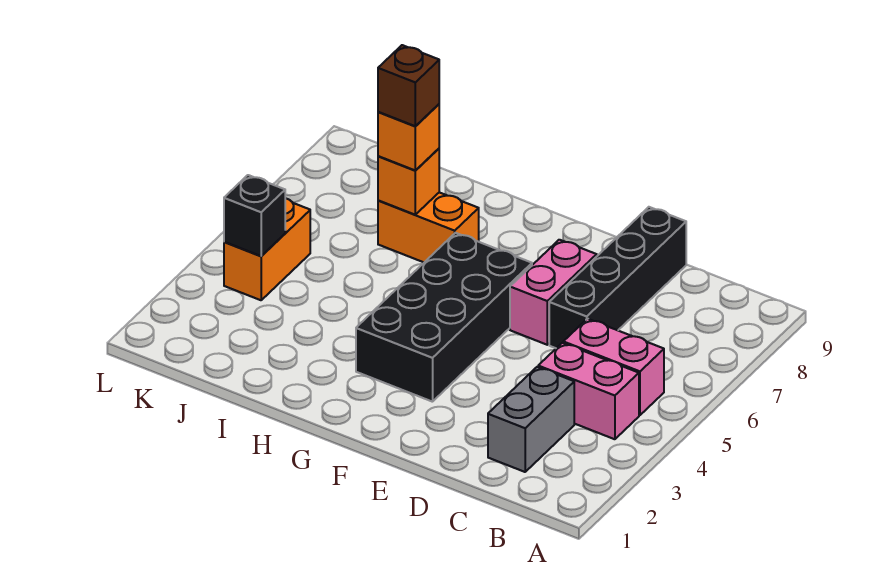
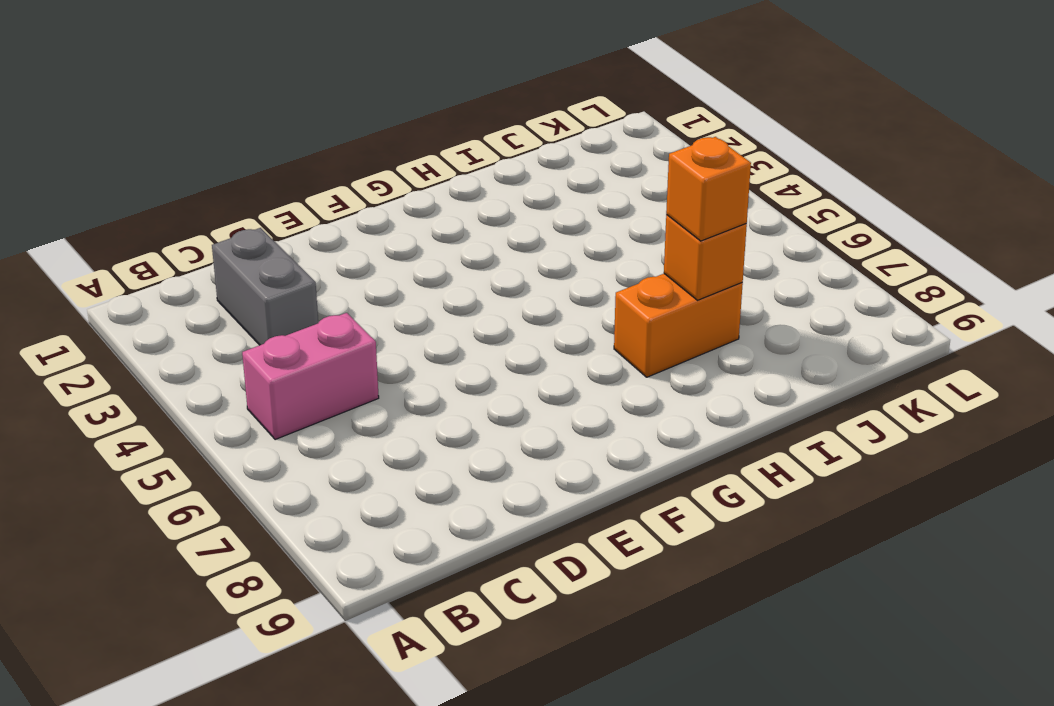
none -> pink 1x2 brick [538,343,639,439]
none -> black 1x4 brick [549,207,686,348]
none -> pink 1x2 brick [510,240,597,345]

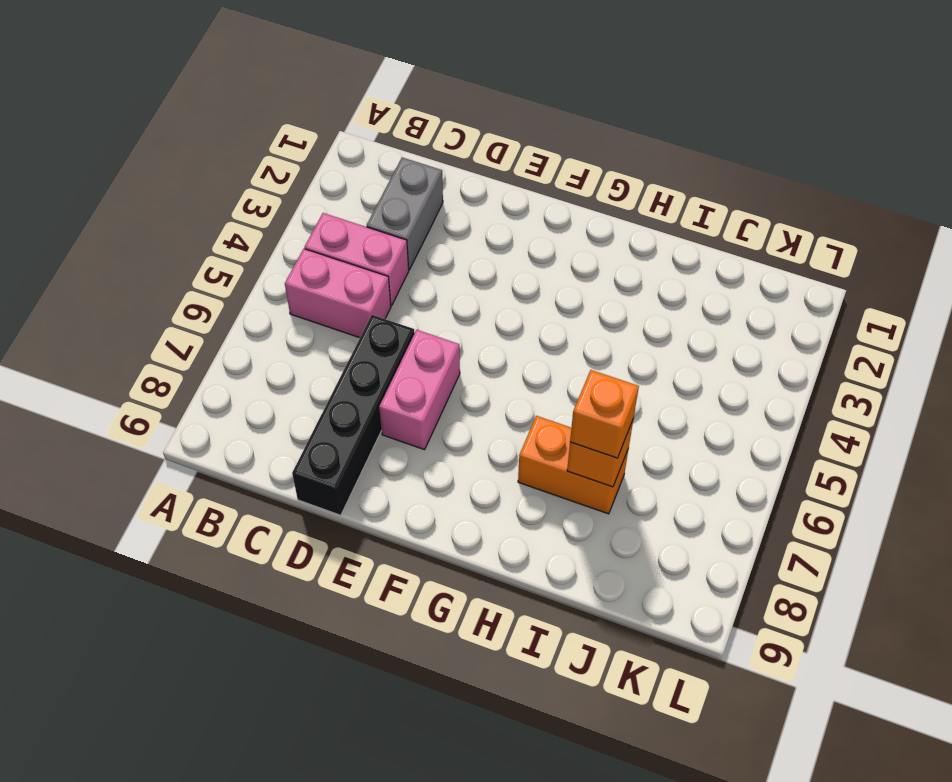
none -> black 2x4 brick [356,233,532,402]
none -> orange 1x2 brick [224,198,310,300]
none -> black 1x1 brick [224,175,285,256]

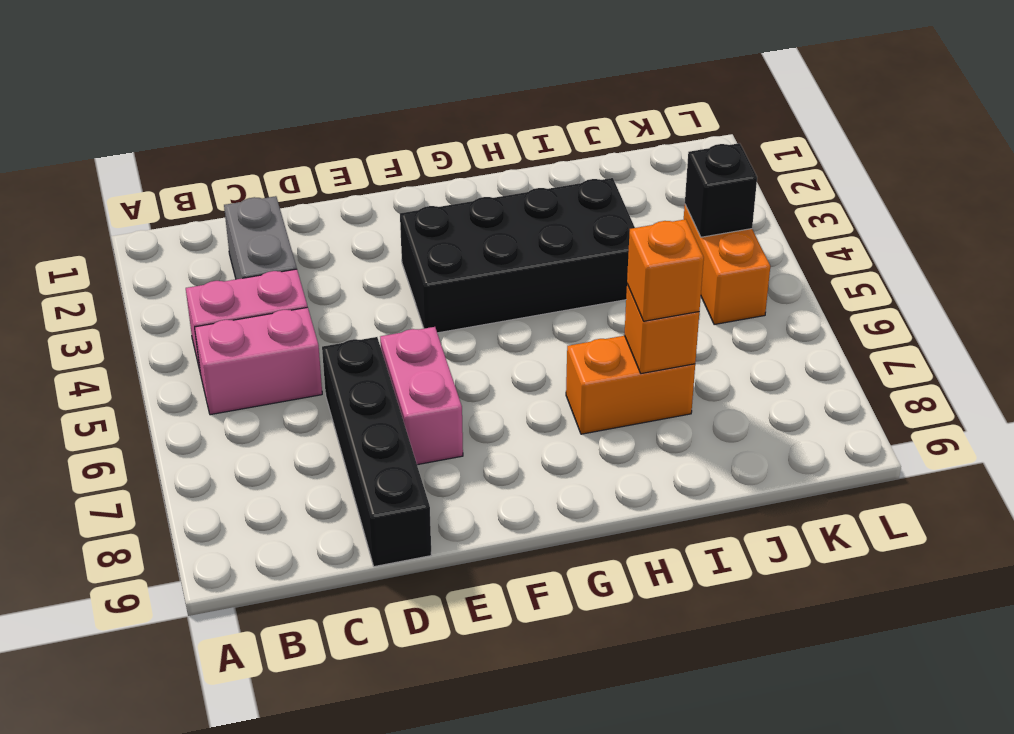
black 2x4 brick [400,178,635,333] -> black 2x4 brick turned to [356,233,532,402]
none -> brown 1x1 brick [378,45,439,126]

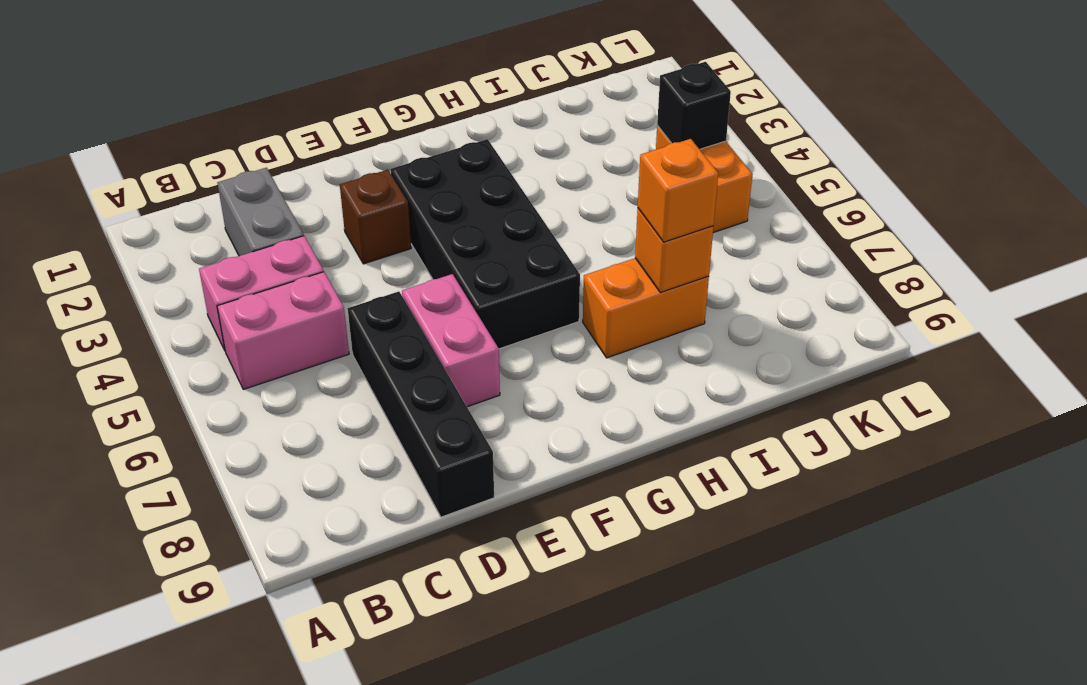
brown 1x1 brick [340,170,411,264] -> brown 1x1 brick moved to [378,45,439,126]

